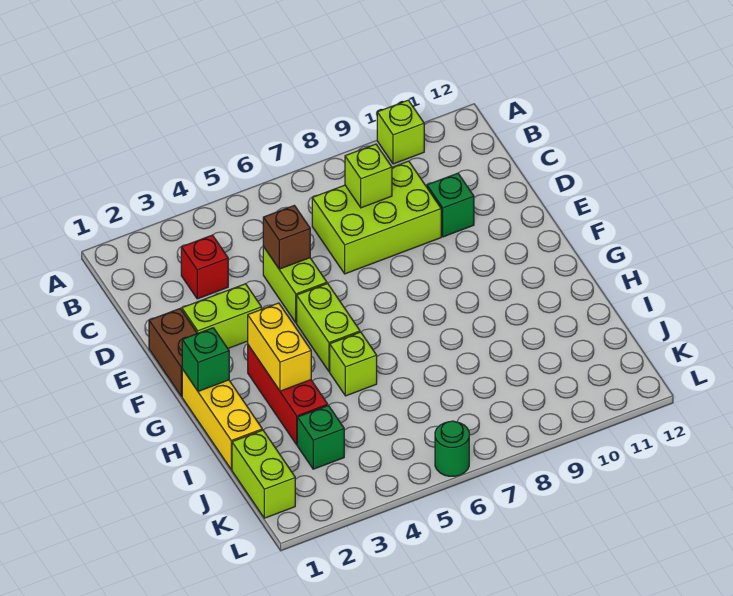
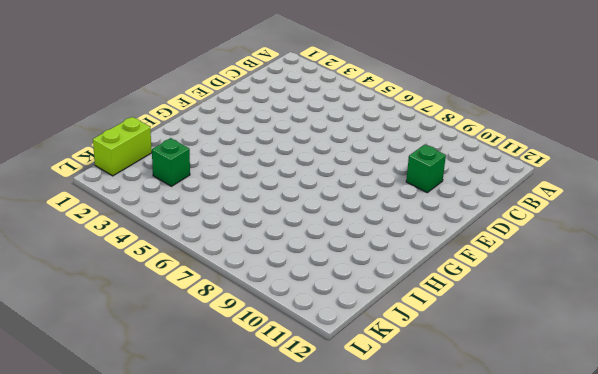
none -> lime 1x1 brick [377,100,424,164]
none -> red 1x1 brick [181,235,228,299]
none -> lime 2x3 brick [312,161,441,274]

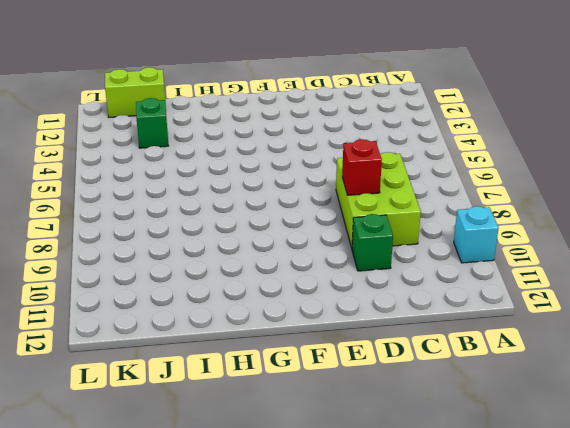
cyan 1x1 brick [454,206,499,263] -> lime 1x1 brick [377,100,424,164]
red 1x1 brick [342,139,382,195] -> red 1x1 brick moved to [181,235,228,299]
none -> lime 1x2 brick [263,247,327,323]
none -> brown 1x2 brick [149,309,197,397]
none -> lime 1x2 brick [182,284,261,348]

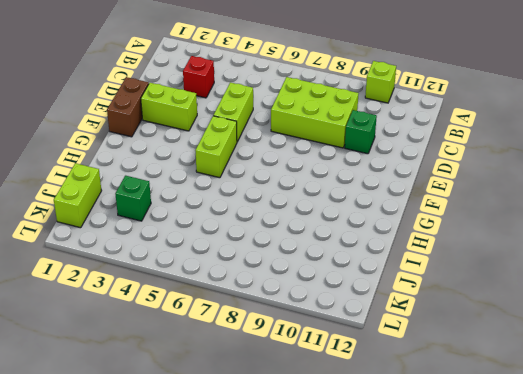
none -> yellow 1x3 brick [182,369,262,469]
none -> red 1x3 brick [248,345,328,445]
none -> lime 1x1 brick [330,332,377,396]

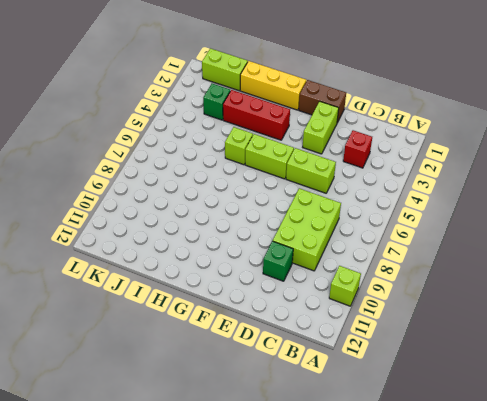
none -> green 1x1 round brick [435,421,469,476]
none -> lime 1x1 brick [345,144,392,208]
none -> brown 1x1 brick [263,205,310,269]

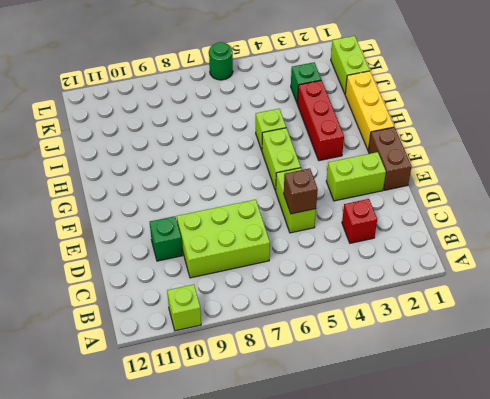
none -> lime 1x1 brick [345,144,392,208]
none -> green 1x1 brick [182,328,229,391]
none -> yellow 1x2 brick [248,303,311,391]

